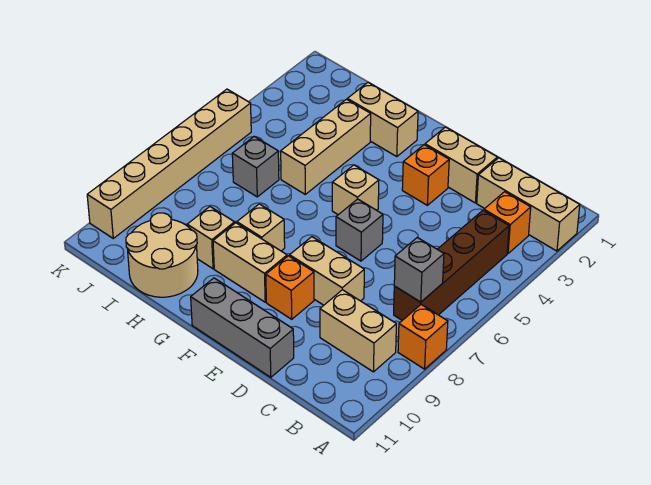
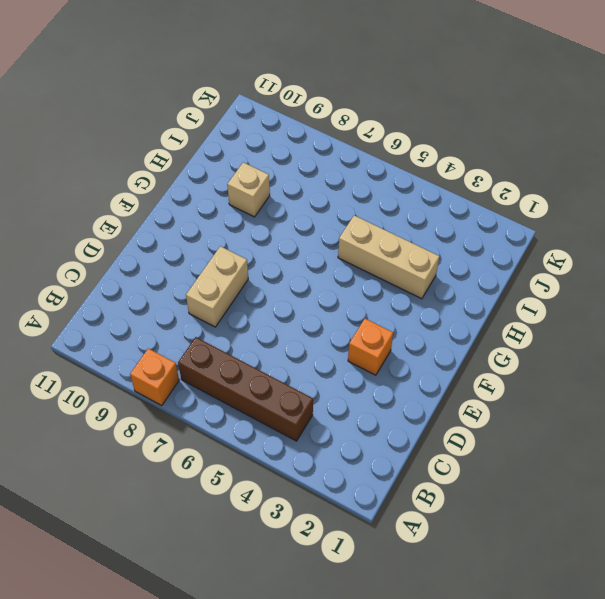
none -> tan 1x3 brick [477,158,580,251]
none -> orange 1x1 brick [484,192,531,253]
none -> tan 1x2 brick [320,290,396,372]

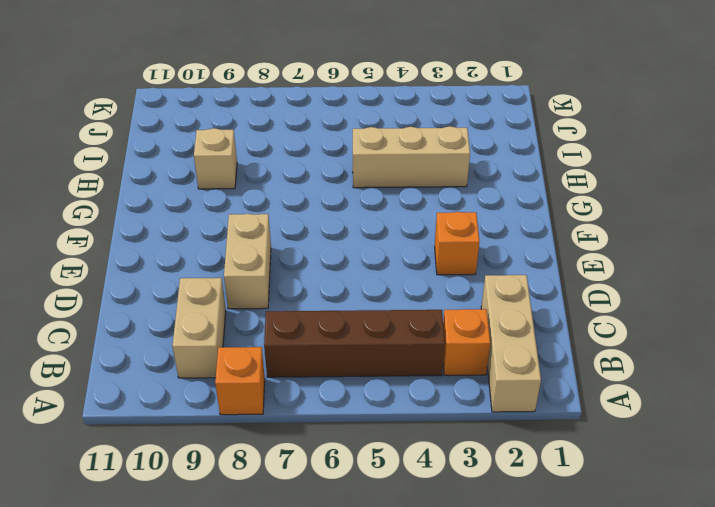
none -> tan 1x2 brick [425,127,497,203]
none -> grey 1x3 brick [191,278,294,377]
none -> grey 1x1 brick [336,199,383,261]

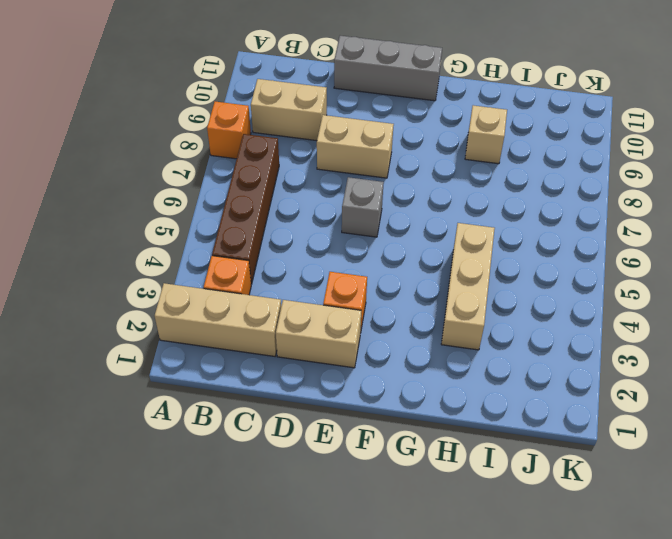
none -> orange 1x1 brick [266,256,314,319]
none -> tan 1x1 brick [332,165,379,215]
none -> tan 1x2 brick [213,223,287,302]

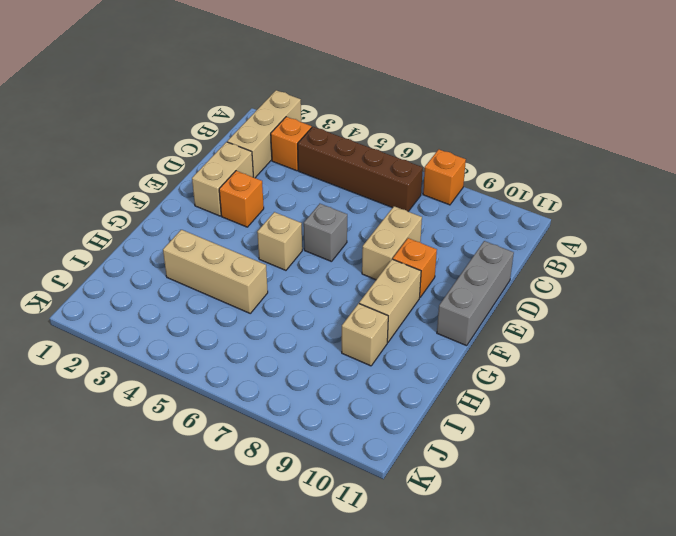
none -> tan 1x2 brick [320,290,396,372]
none -> tan 1x2 brick [347,82,418,157]
none -> tan 1x1 brick [237,204,285,251]

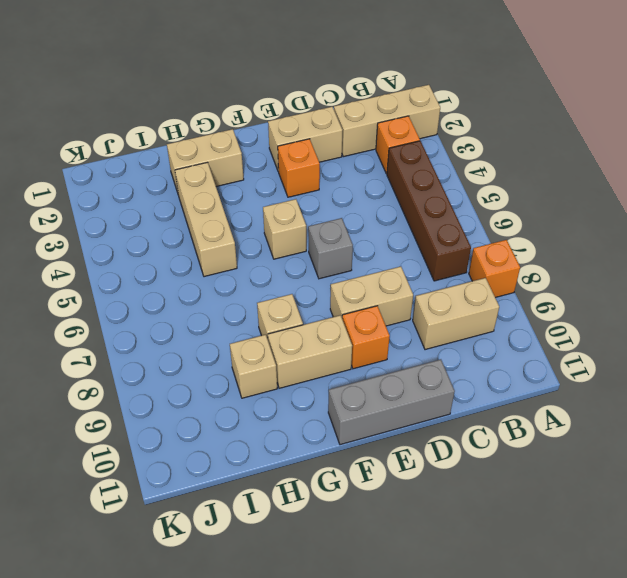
none -> tan 2x2 round brick [126,213,198,297]
none -> grey 1x1 brick [232,136,279,197]
none -> tan 1x6 brick [87,89,251,238]

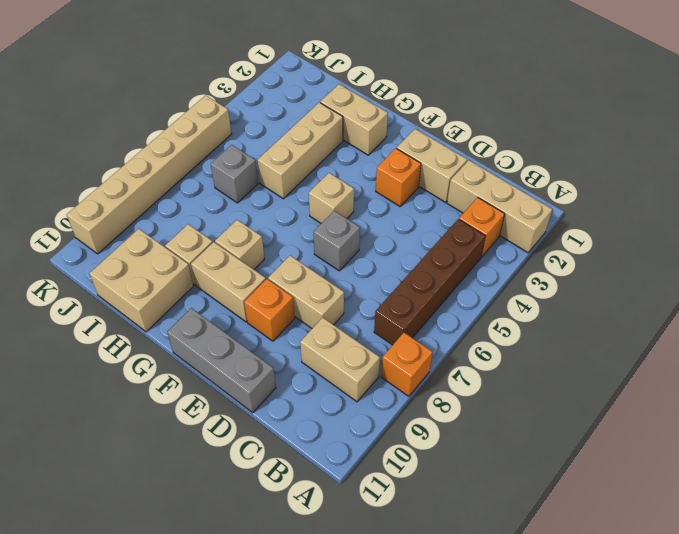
tan 2x2 brick [89,229,193,332] -> tan 2x2 round brick [126,213,198,297]
none -> grey 1x1 brick [394,237,444,302]

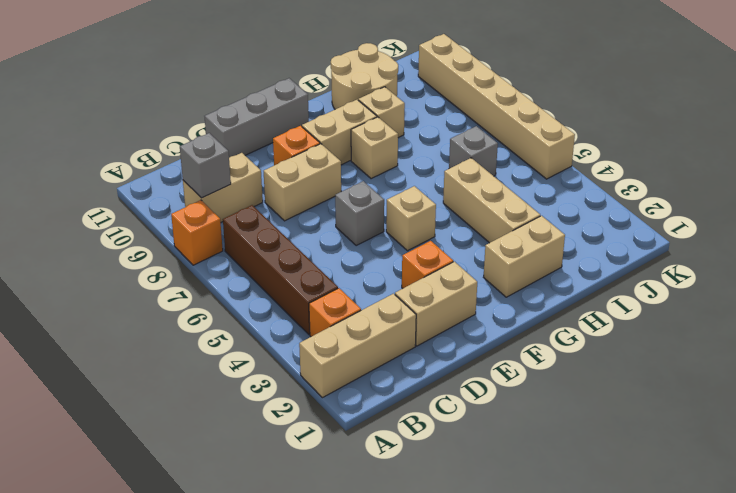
grey 1x1 brick [180,133,231,198] -> grey 1x1 brick moved to [394,237,444,302]

